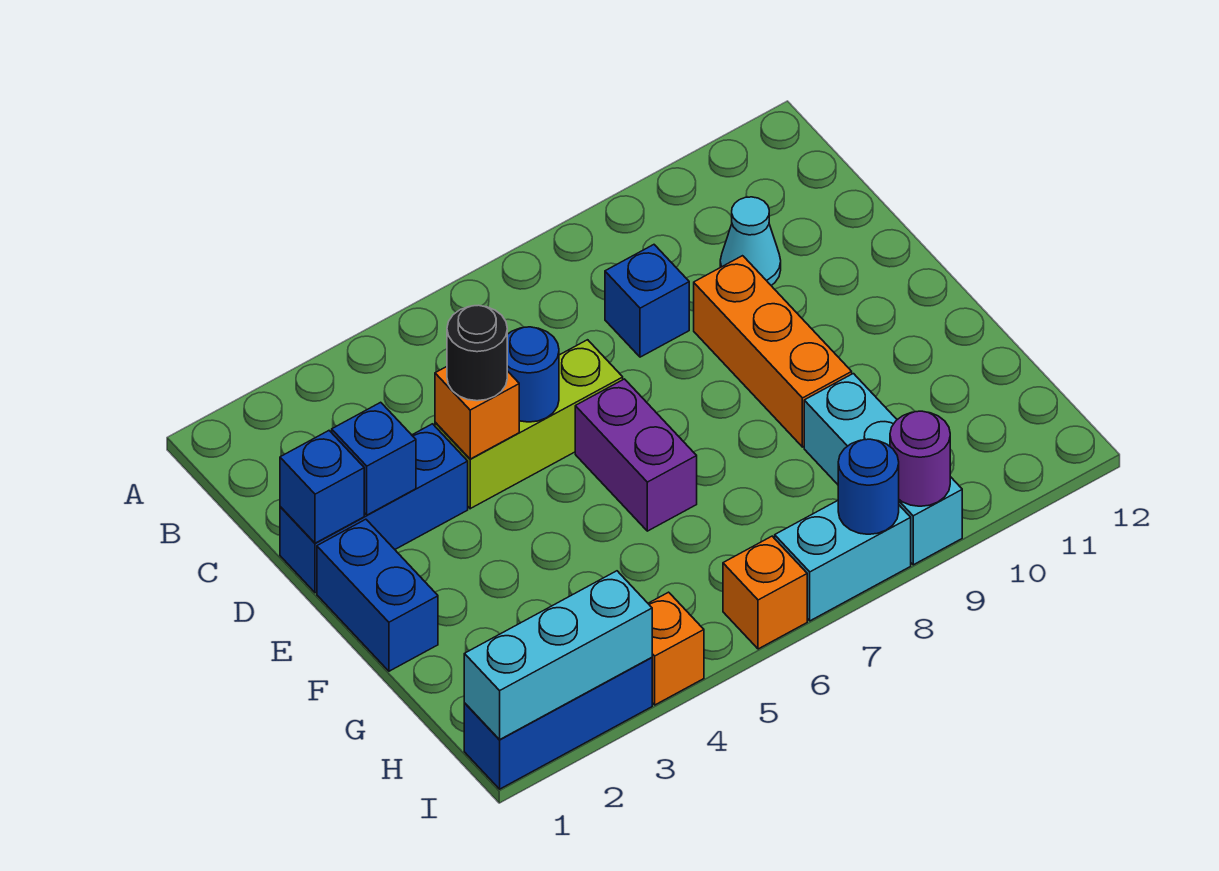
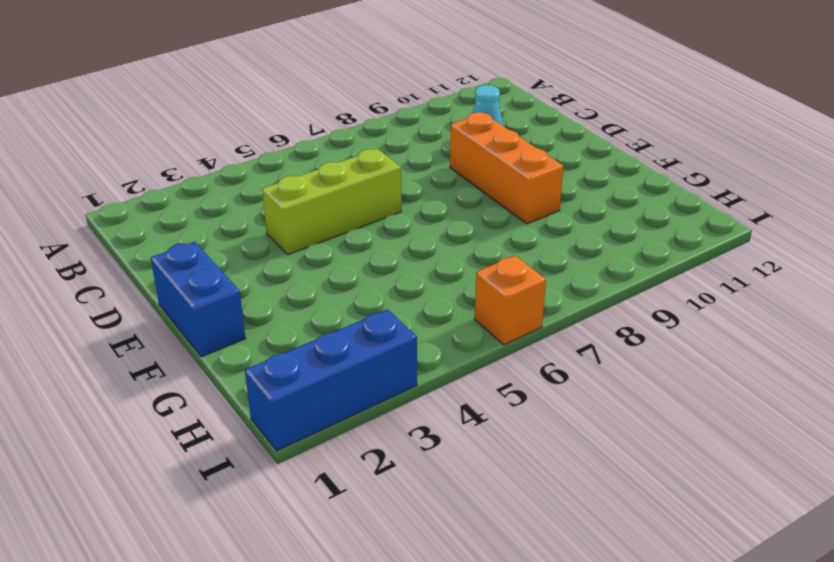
none -> blue 1x1 brick [605,245,689,357]
none -> blue 1x3 brick [280,424,468,593]
none -> purple 1x2 brick [575,379,697,531]

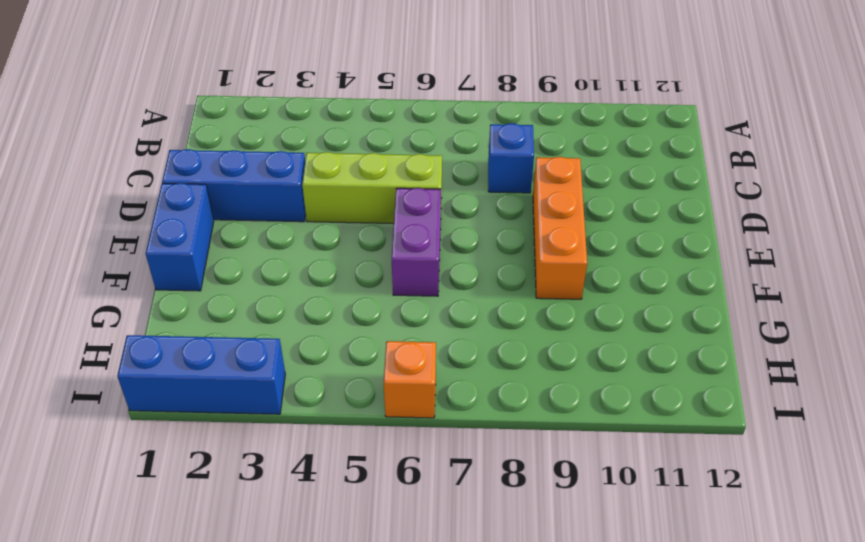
none -> cyan 1x1 cone [720,197,781,285]
none -> cyan 1x3 brick [804,374,962,565]
none -> orange 1x1 brick [648,592,704,705]

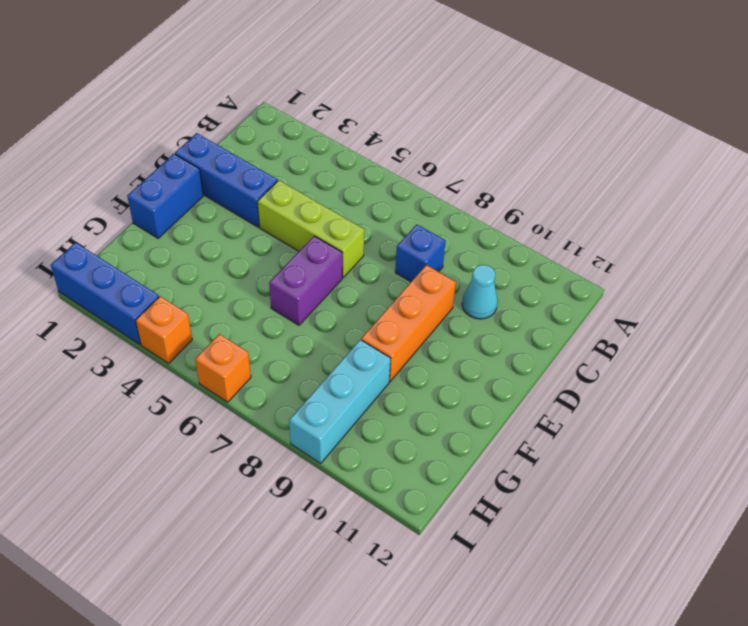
none -> cyan 1x2 brick [775,501,911,621]
none -> blue 1x1 brick [280,431,364,543]
none -> blue 1x1 brick [332,402,416,515]

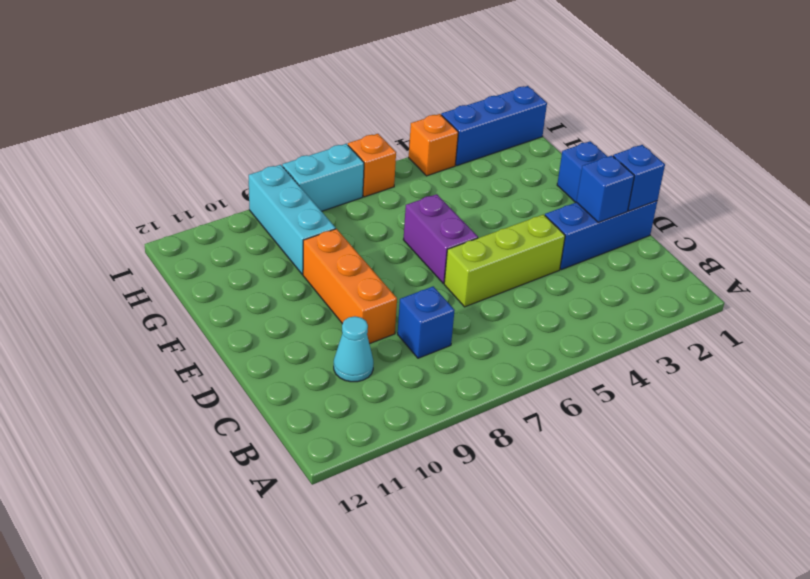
none -> orange 1x1 brick [435,367,519,459]
none -> blue 1x1 round brick [507,327,559,422]
none -> cyan 1x3 brick [464,571,652,739]

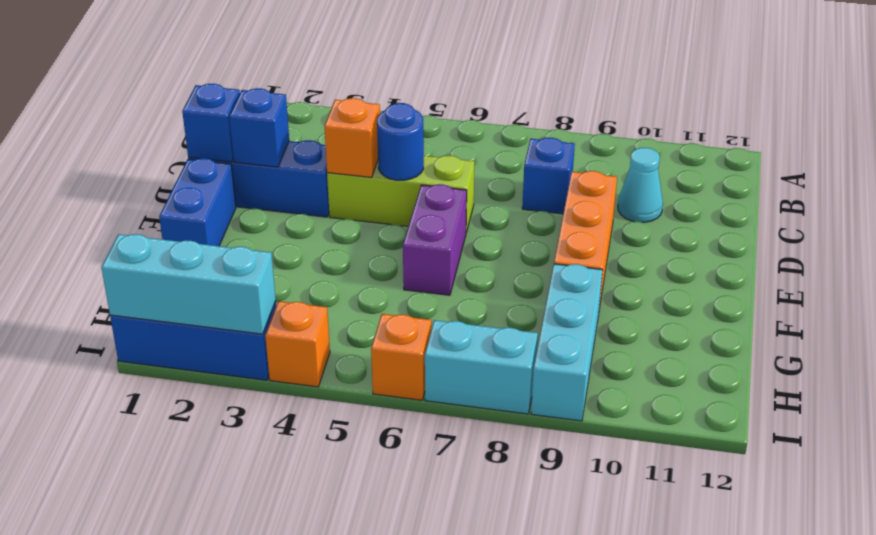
none -> blue 1x1 round brick [838,439,899,534]
none -> purple 1x1 round brick [890,411,950,506]
none -> black 1x1 round brick [447,305,507,401]

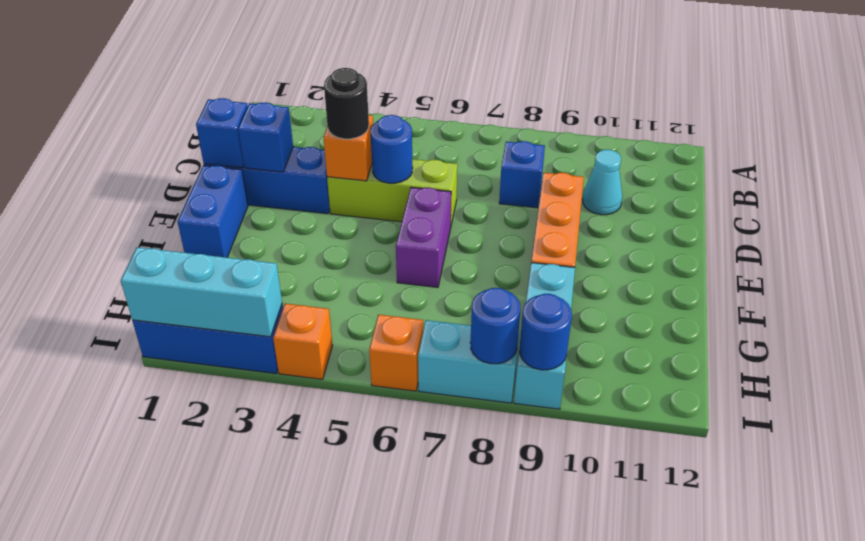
blue 1x1 round brick [520,294,572,370] -> purple 1x1 round brick [890,411,950,506]

